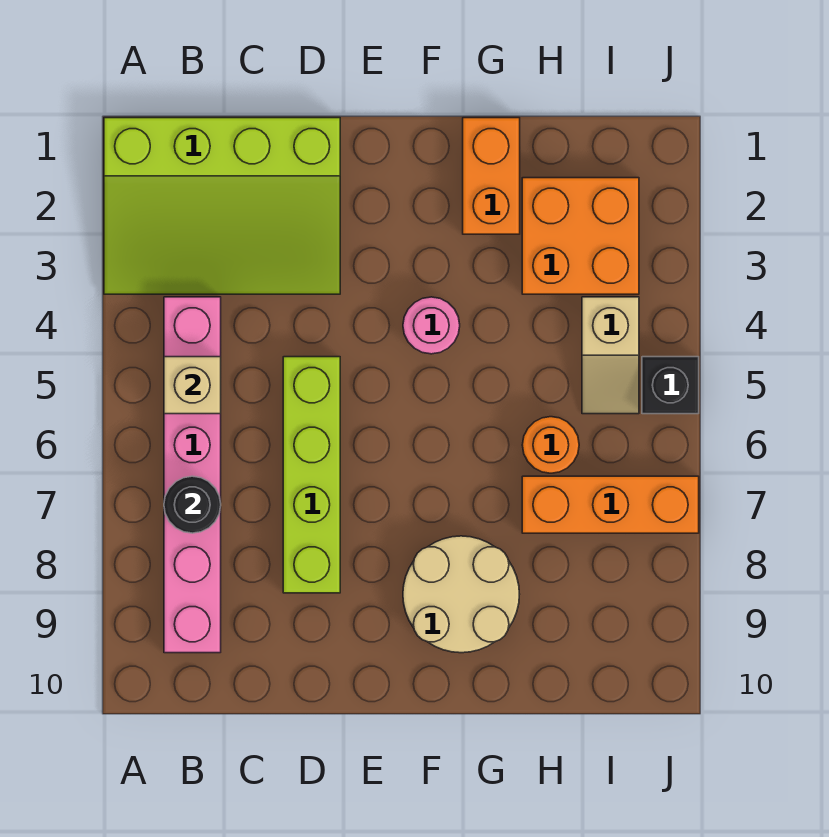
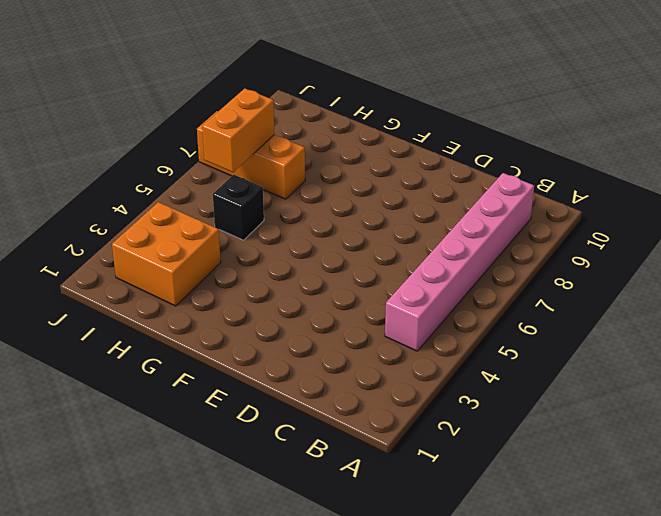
black 1x1 brick [213,175,264,240] -> black 1x1 brick moved to [642,357,699,414]
orange 1x2 brick [202,89,275,172] -> orange 1x2 brick moved to [463,118,520,234]
none -> lime 3x4 slope [104,118,340,294]
none -> lime 1x4 brick [283,357,340,593]
none -> pink 1x1 round brick [403,297,460,354]

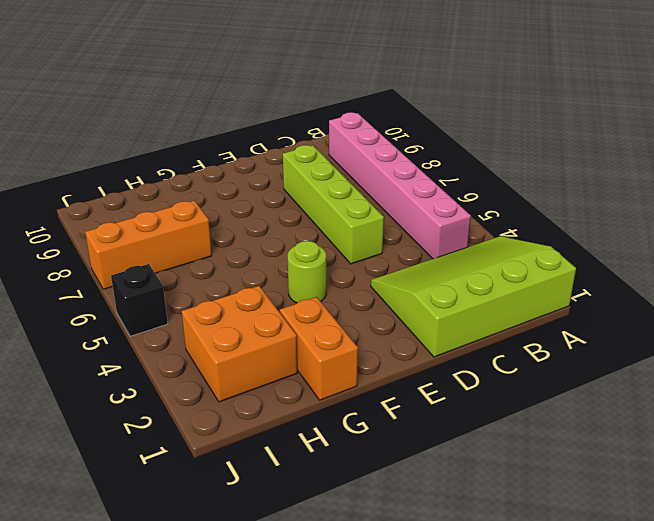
lime 1x1 round brick [288,241,326,303] -> pink 1x1 round brick [403,297,460,354]
none -> tan 2x2 round brick [403,536,520,653]
none -> orange 1x1 round brick [522,417,579,473]
none -> tan 1x2 slope [582,297,639,414]

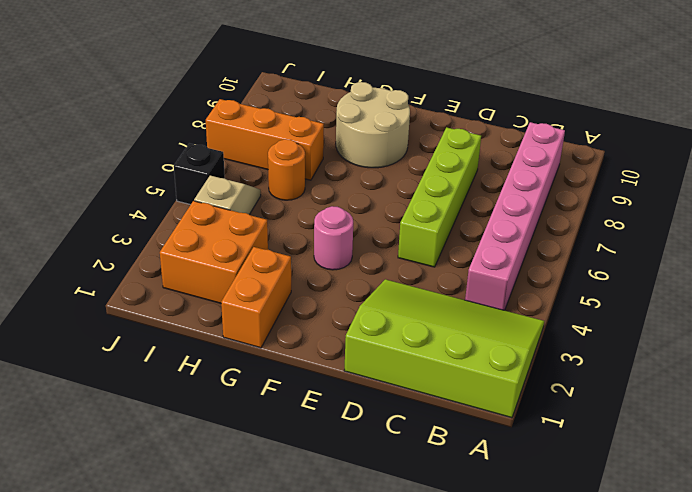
none -> tan 1x1 brick [164,357,221,414]
none -> black 1x1 round brick [164,476,221,533]

